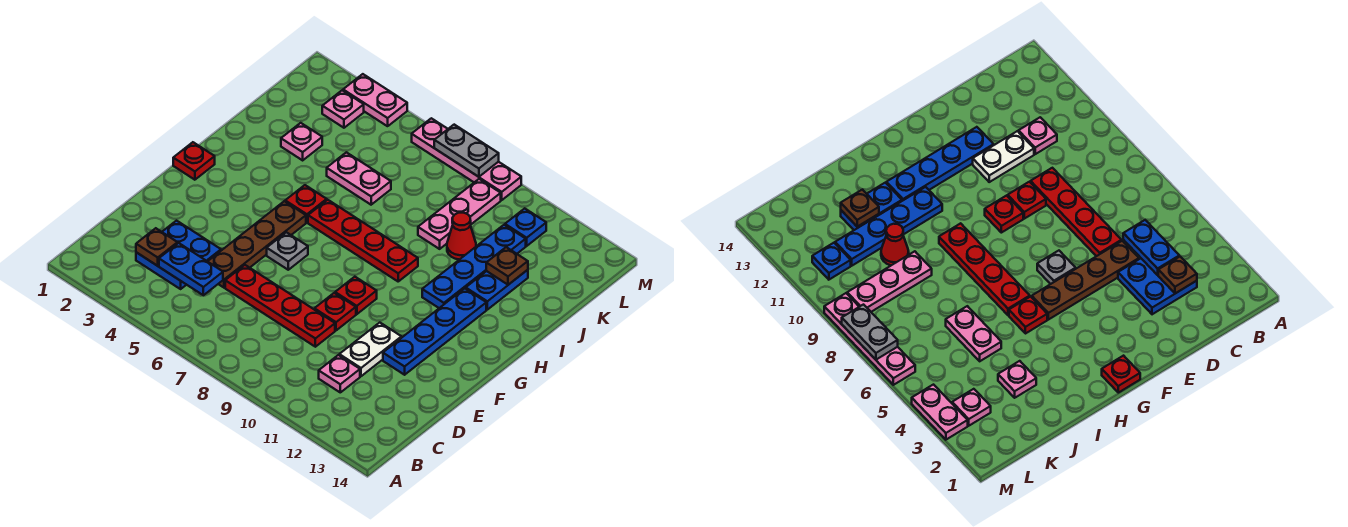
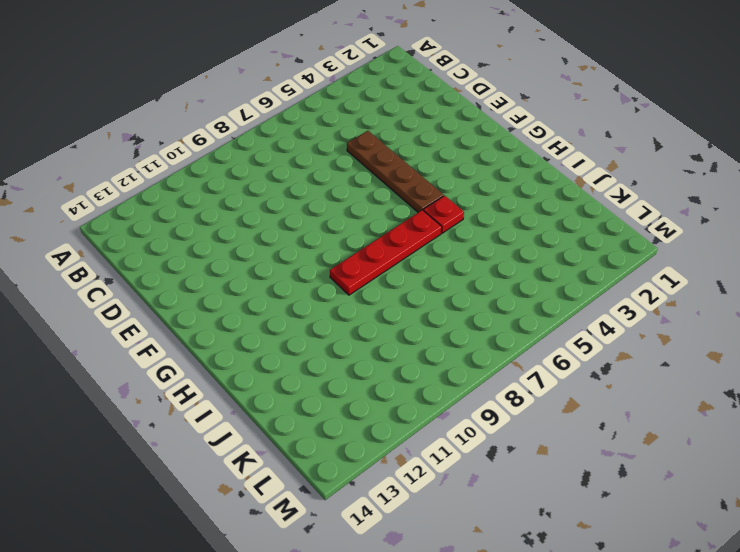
none -> blue 2x2 plate [136,221,221,289]
none -> pink 1x1 plate [319,355,360,392]
none -> red 1x4 plate [225,265,335,347]

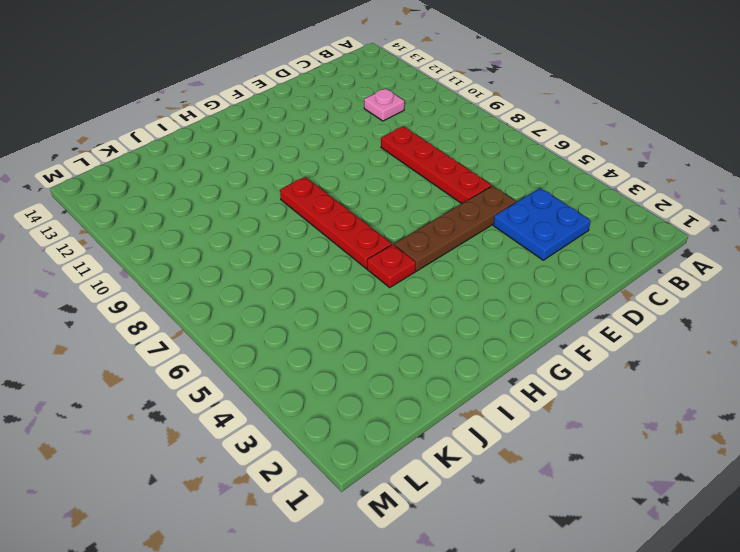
none -> white 1x2 plate [339,323,402,376]
none -> red 1x1 plate [314,293,356,330]
none -> blue 1x4 plate [383,288,486,375]

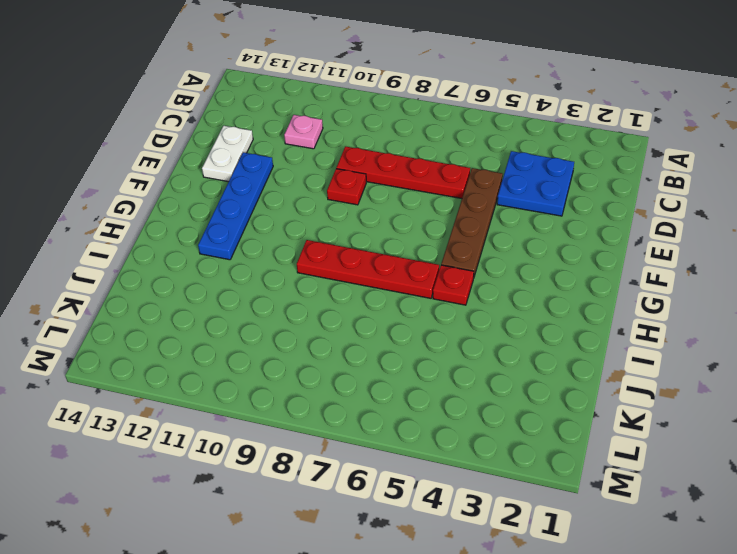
white 1x2 plate [202,126,253,182] -> white 1x2 plate moved to [339,323,402,376]
none -> grey 1x1 plate [267,232,308,270]
none -> red 1x1 plate [335,277,377,314]
none -> red 1x1 plate [173,142,215,180]

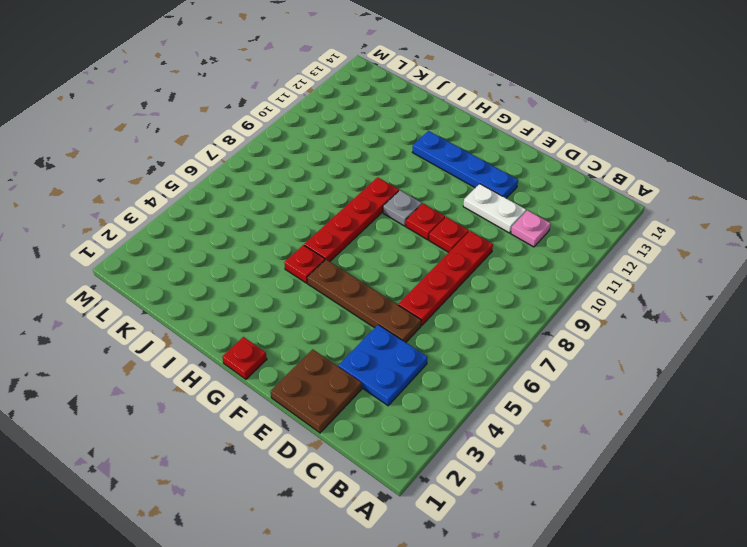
brown 2x2 plate [270,349,362,433] -> none
grey 1x1 plate [383,190,422,226] -> grey 1x1 plate moved to [267,232,308,270]
none -> blue 1x4 plate [422,225,526,308]
none -> blue 1x2 plate [466,270,528,310]
none -> pink 1x1 plate [281,123,322,160]

